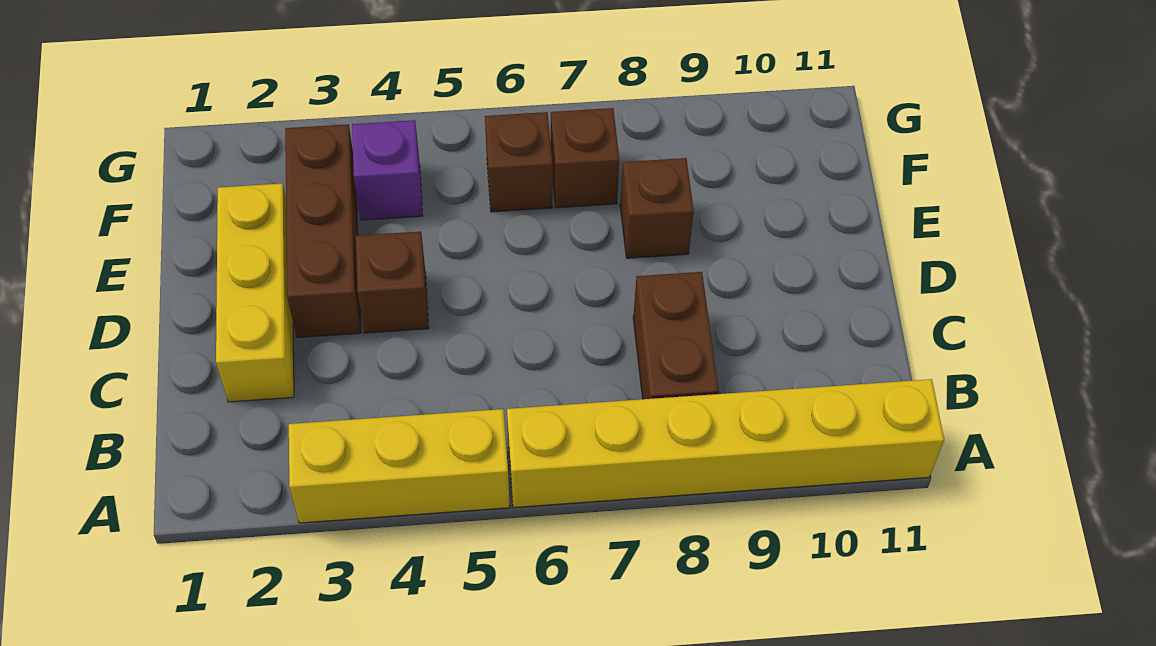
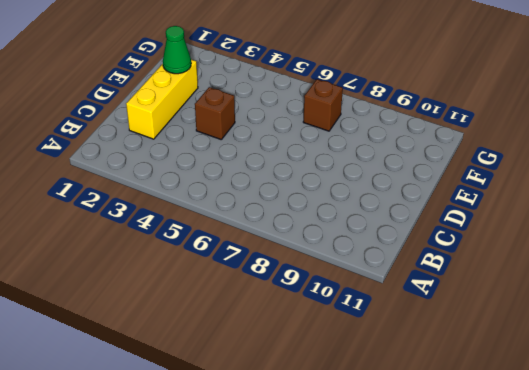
green 1x1 cone [163,26,191,74] -> none
none -> yellow 1x3 brick [289,409,510,523]
none -> yellow 1x6 brick [507,379,944,508]

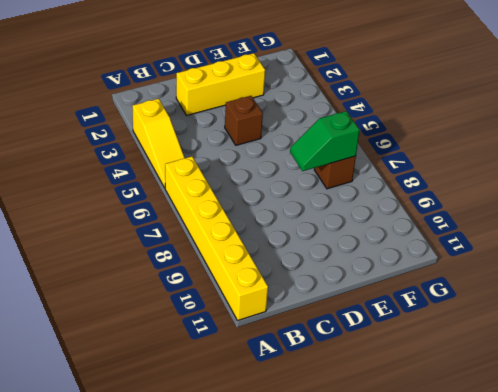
yellow 1x3 slope [132,99,185,188] -> yellow 1x3 brick [289,409,510,523]
green 1x2 slope [290,111,360,171] -> none
none -> brown 1x2 brick [633,272,719,399]
none -> brown 1x3 brick [285,124,361,338]

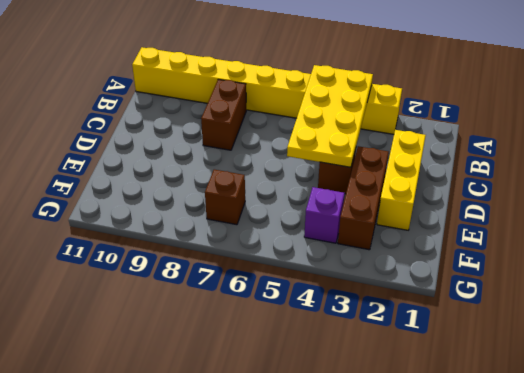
yellow 2x4 plate [287,65,373,167] -> none
none -> brown 1x1 brick [620,158,694,258]
none -> brown 1x1 brick [485,112,553,212]

